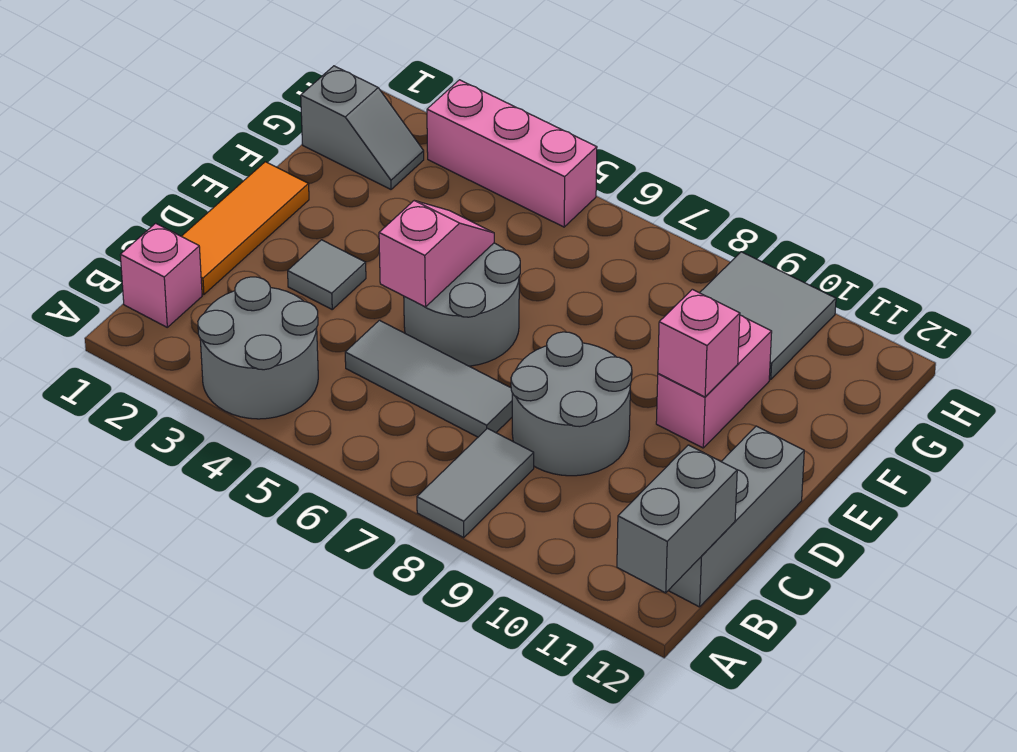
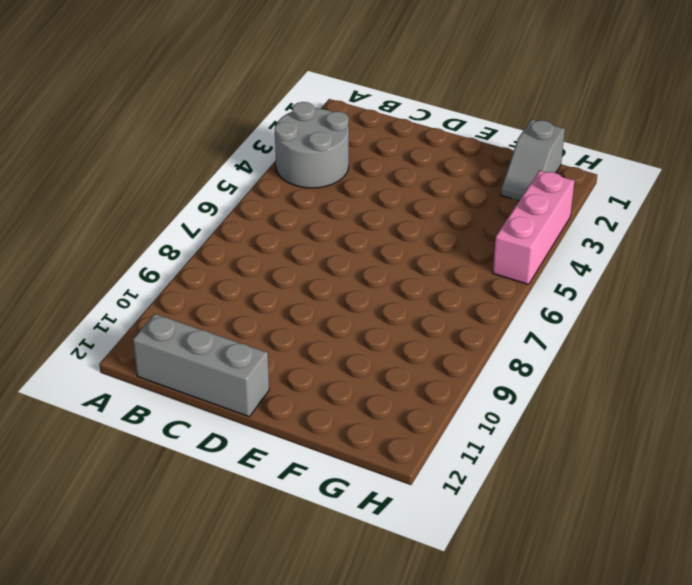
none -> grey 1x2 tile [417,428,534,537]
none -> pink 1x1 brick [120,223,202,327]
none -> orange 1x3 tile [181,162,309,295]

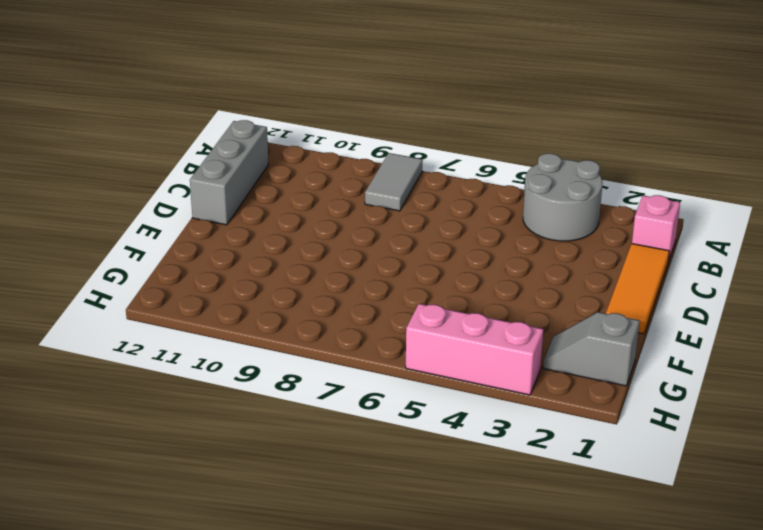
none -> grey 1x3 tile [345,320,512,437]
none -> grey 2x2 round brick [511,332,632,476]
none -> grey 1x1 tile [288,240,366,309]

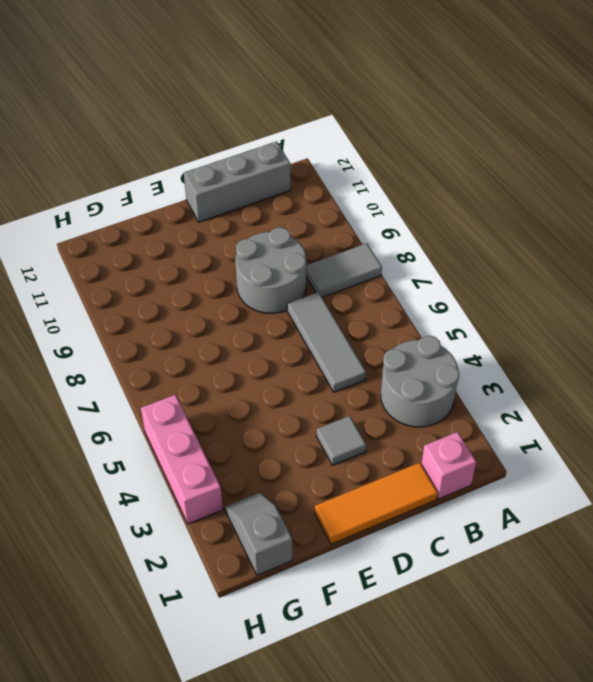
none -> grey 2x2 round brick [404,243,520,366]
none -> pink 1x2 brick [656,315,772,448]
none -> grey 2x2 tile [700,252,836,380]

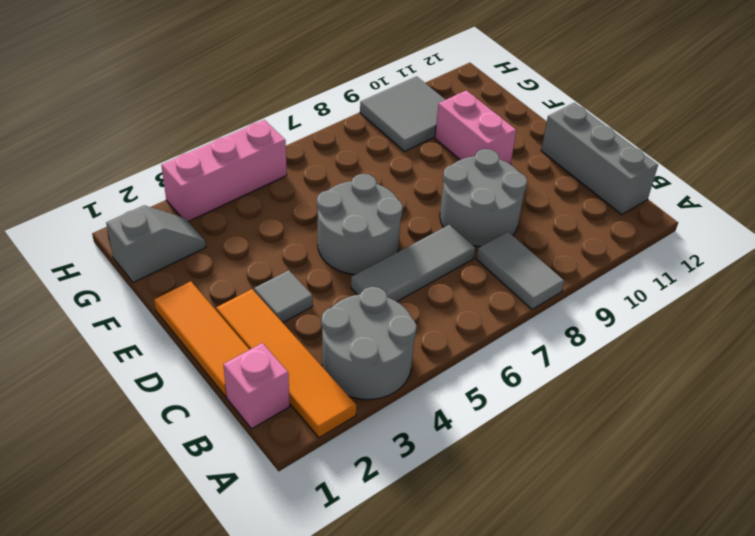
orange 1x4 tile [216,289,356,438] -> none
none -> grey 1x2 brick [617,445,737,593]
none -> pink 1x2 slope [379,201,494,307]
none -> pink 1x1 brick [658,289,740,397]

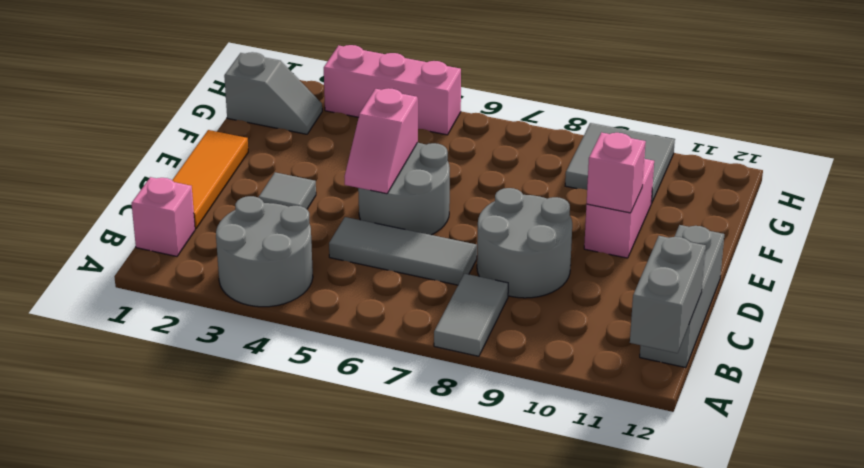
pink 1x2 slope [345,88,418,194] -> pink 1x2 slope turned to [379,201,494,307]

